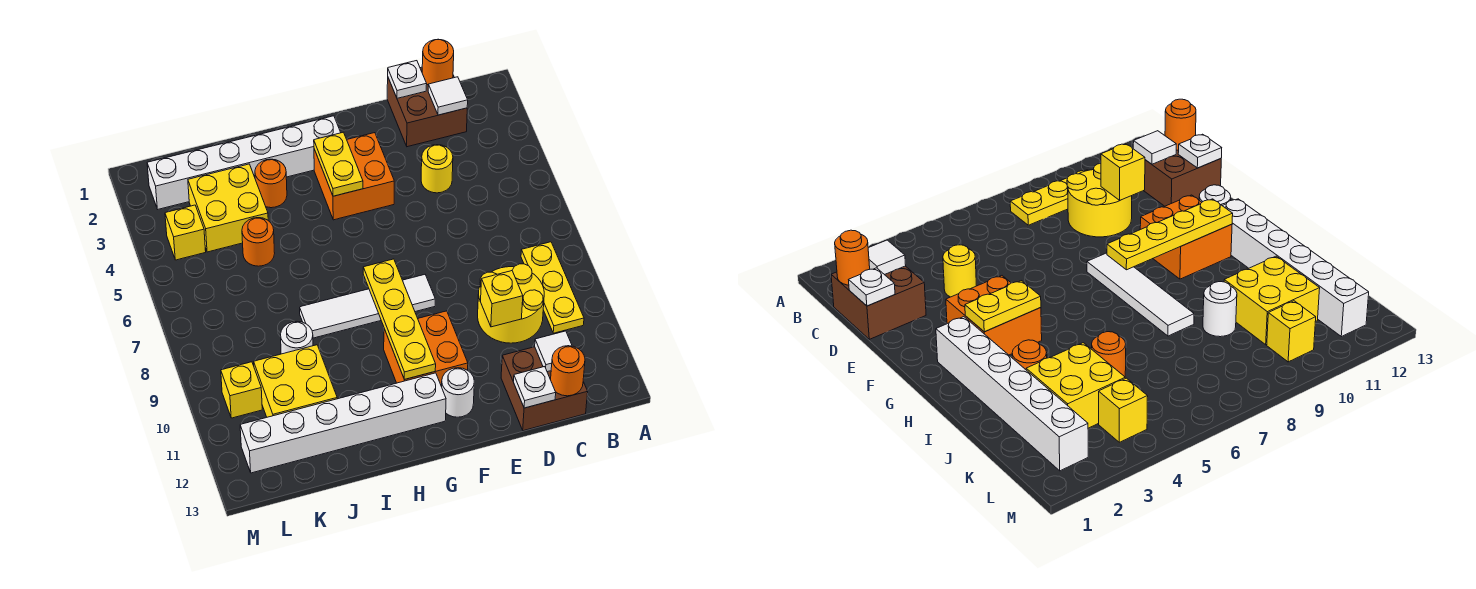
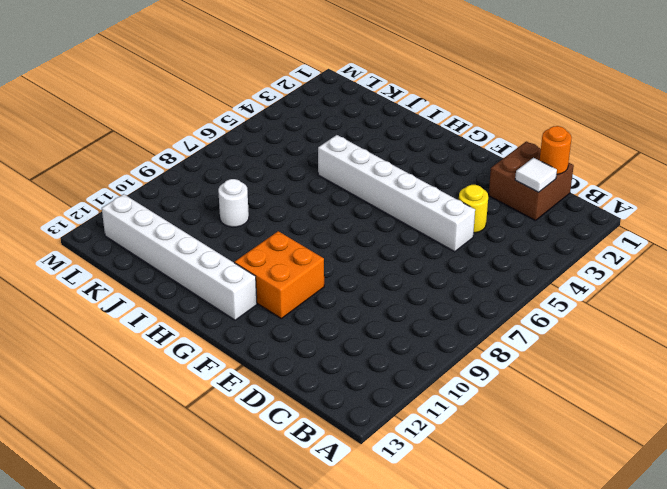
white 1x6 brick [318,135,475,252] -> white 1x6 brick moved to [147,116,341,209]
none -> yellow 1x3 plate [521,242,584,333]
none -> yellow 2x2 round brick [478,264,544,343]
none -> brown 2x2 brick [501,347,588,431]

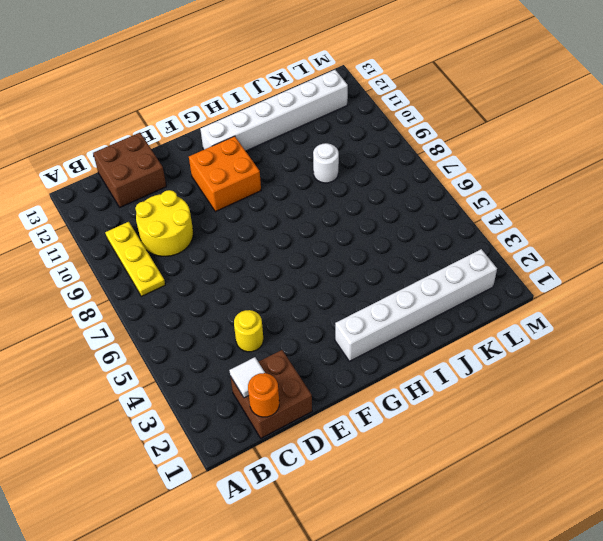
none -> orange 2x2 brick [314,133,394,220]
none -> white 1x4 tile [300,275,435,338]
none -> white 1x1 round brick [442,368,474,417]

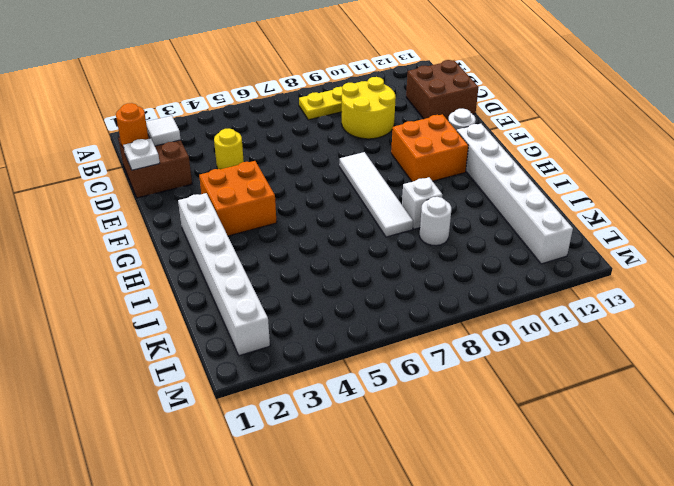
white 1x1 brick [402,177,442,229] -> none
none -> orange 1x1 round brick [255,159,287,208]
none -> yellow 2x2 brick [188,164,268,252]
none -> orange 1x1 round brick [242,218,275,266]

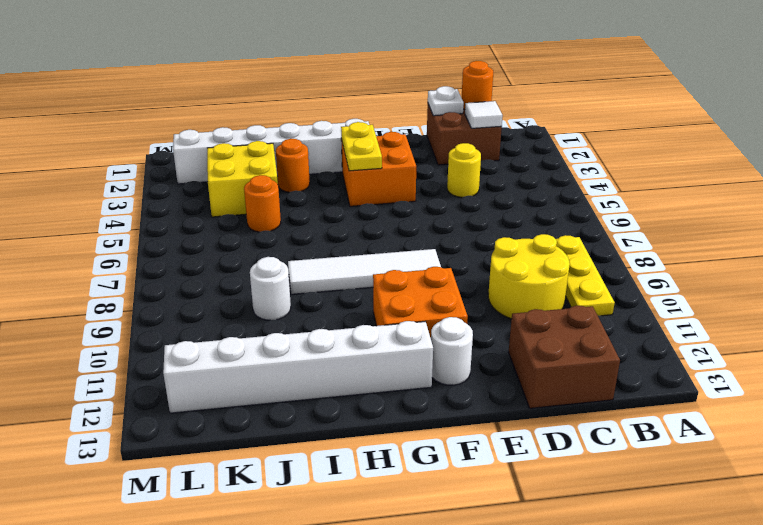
none -> yellow 2x2 brick [254,345,337,417]
none -> yellow 1x1 brick [165,205,206,260]
none -> yellow 1x1 brick [221,362,262,418]

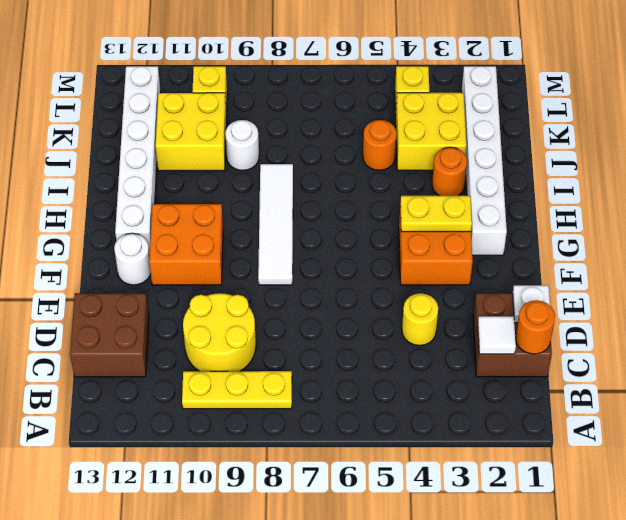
none -> white 1x1 tile [535,331,572,372]
none -> orange 1x1 round brick [551,346,585,396]
none -> yellow 1x1 brick [481,271,523,327]

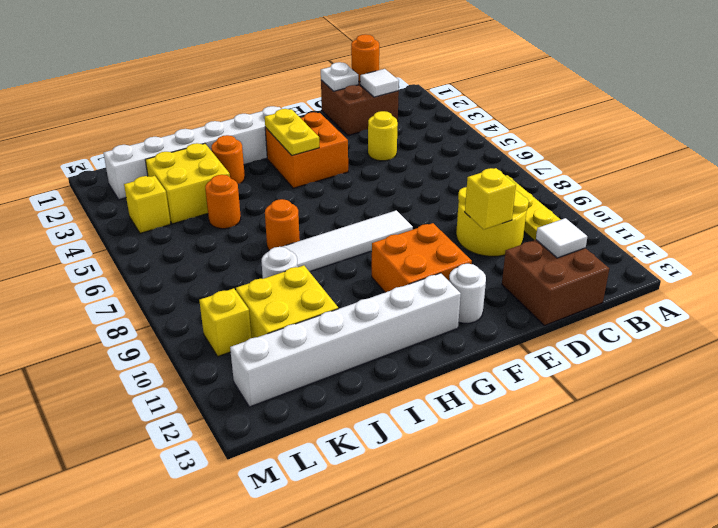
orange 1x1 round brick [265,199,300,250] -> orange 1x1 round brick moved to [551,346,585,396]
none -> white 1x1 plate [514,367,556,408]
none -> yellow 1x4 plate [363,259,436,379]

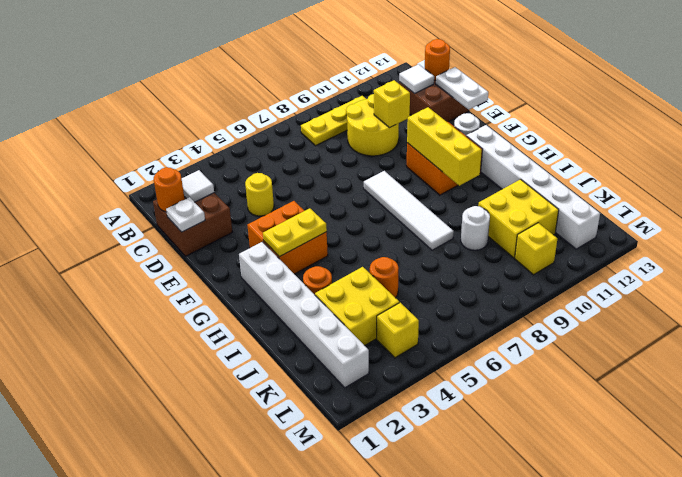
white 1x2 plate [436,67,488,109] -> white 1x1 plate [514,367,556,408]
yellow 1x3 brick [407,107,482,186] -> yellow 1x4 plate [363,259,436,379]

